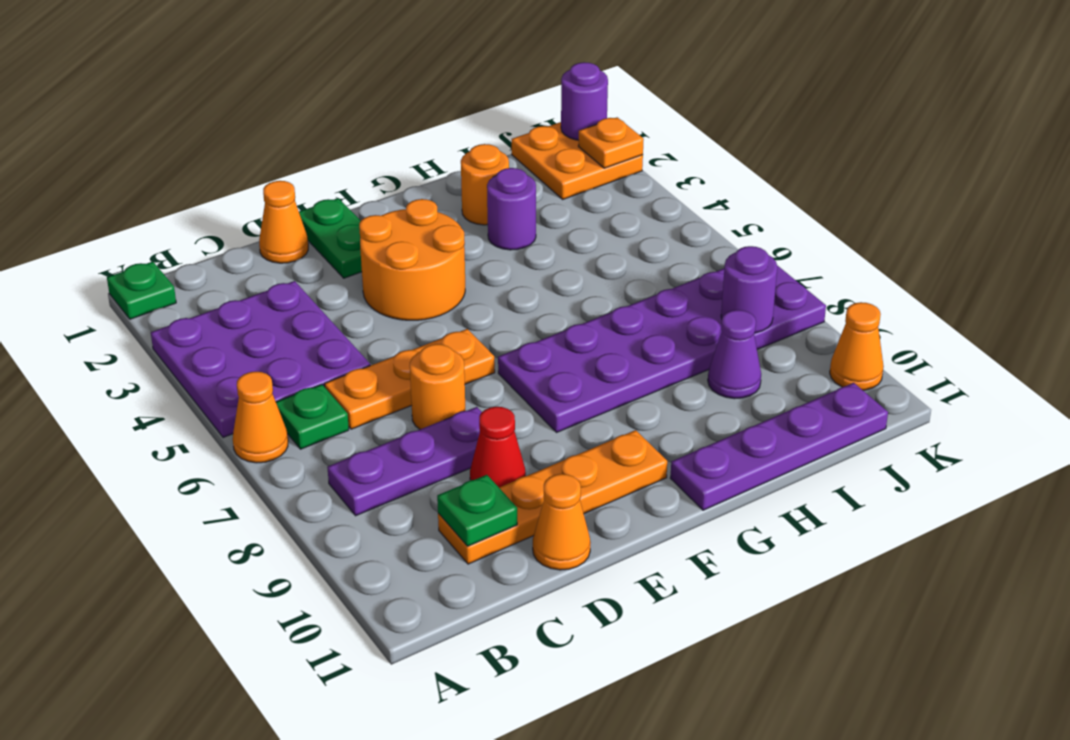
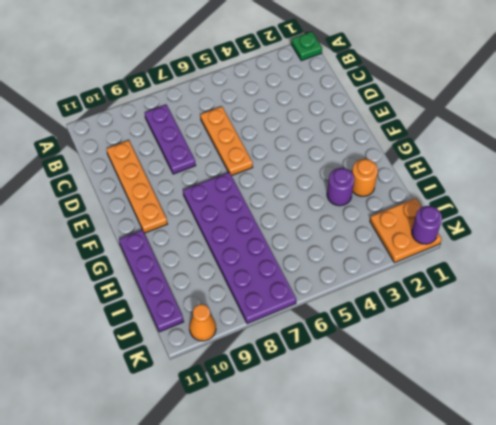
none -> purple 3x3 plate [151,281,370,438]
none -> orange 1x1 cone [233,372,288,463]
none -> green 1x1 plate [276,384,349,449]

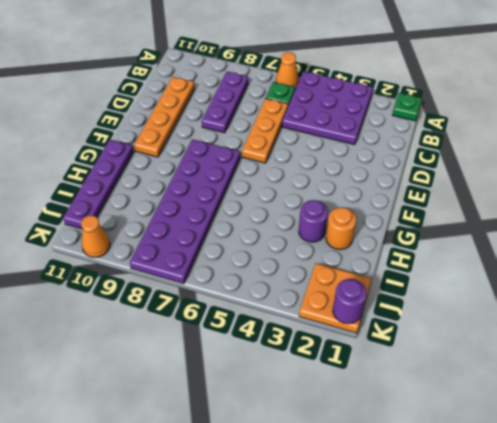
none -> orange 1x1 cone [259,181,308,263]
none -> orange 1x1 round brick [410,344,465,429]
none -> red 1x1 cone [470,407,526,487]

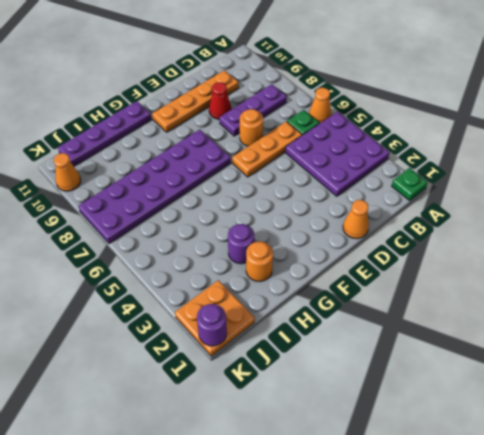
none -> orange 1x1 cone [533,474,591,570]
none -> green 1x2 plate [299,198,362,278]
none -> orange 2x2 round brick [359,199,465,320]

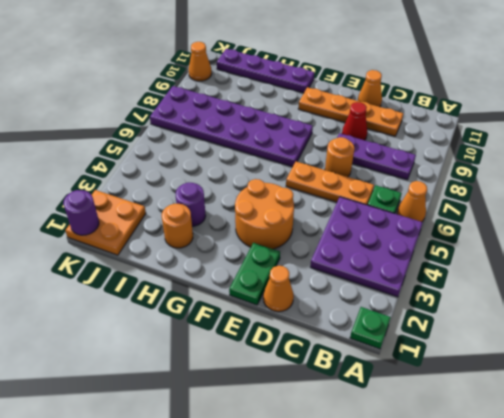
none -> purple 1x1 cone [708,310,761,399]
none -> green 1x1 plate [437,475,517,546]
none -> purple 1x1 round brick [721,246,777,333]

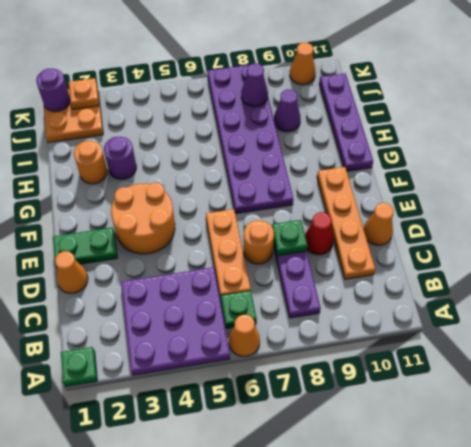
green 1x1 plate [272,220,307,256] -> green 1x1 plate moved to [437,475,517,546]
purple 1x1 cone [241,64,268,107] -> purple 1x1 round brick [721,246,777,333]

